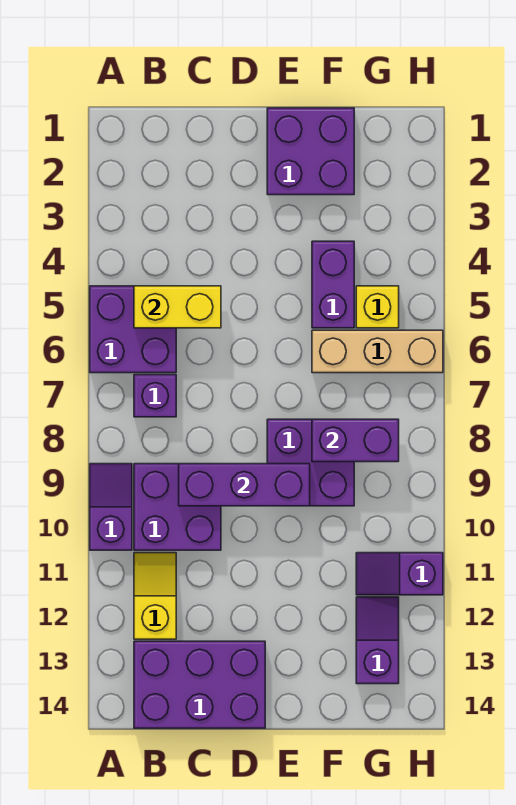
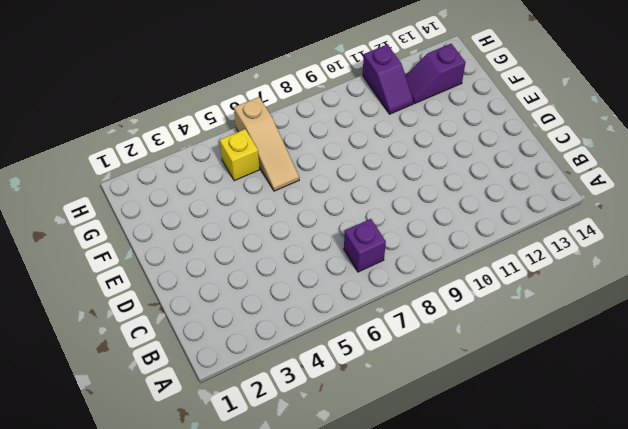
tan 1x3 slope [234,97,299,191] -> tan 1x3 brick [312,330,443,373]
none -> purple 2x2 brick [90,286,176,373]
none -> purple 1x2 slope [90,464,132,550]
none -> purple 2x2 brick [134,464,221,550]

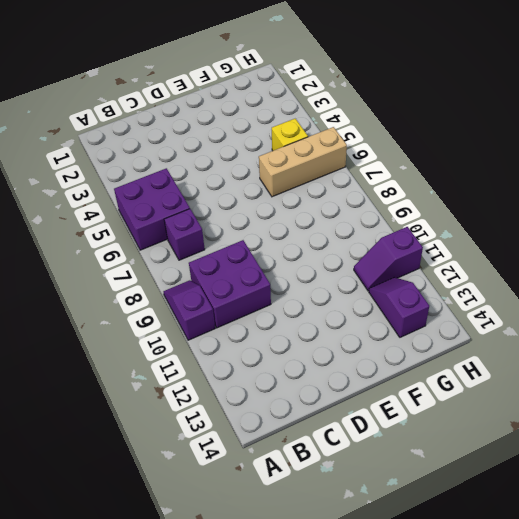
none -> yellow 1x2 slope [134,553,176,639]
none -> purple 2x3 brick [134,641,265,728]
none -> purple 2x2 brick [267,108,354,195]

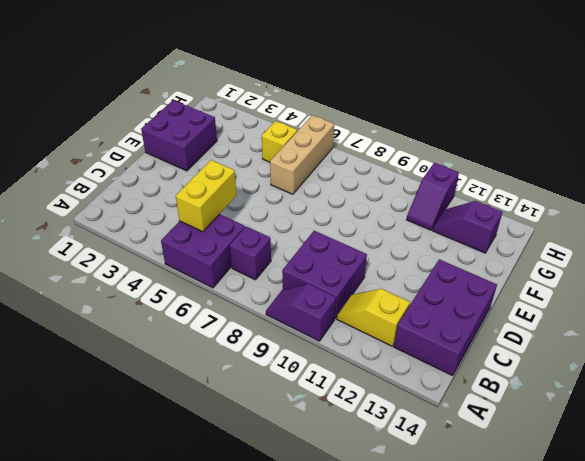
none -> purple 2x2 brick [267,419,354,506]
none -> purple 1x2 brick [312,241,354,328]
none -> purple 1x3 brick [179,464,310,506]

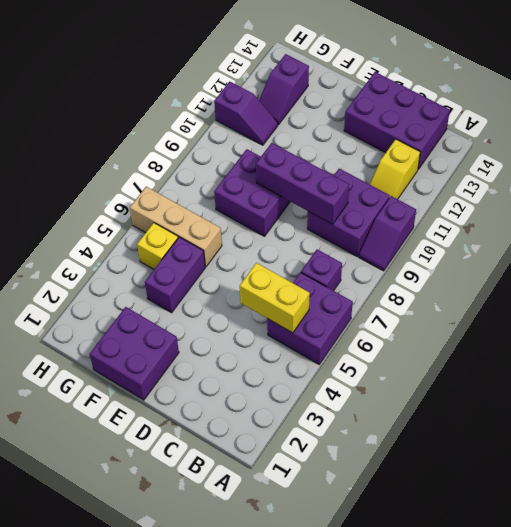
none -> purple 1x2 brick [312,419,399,462]

